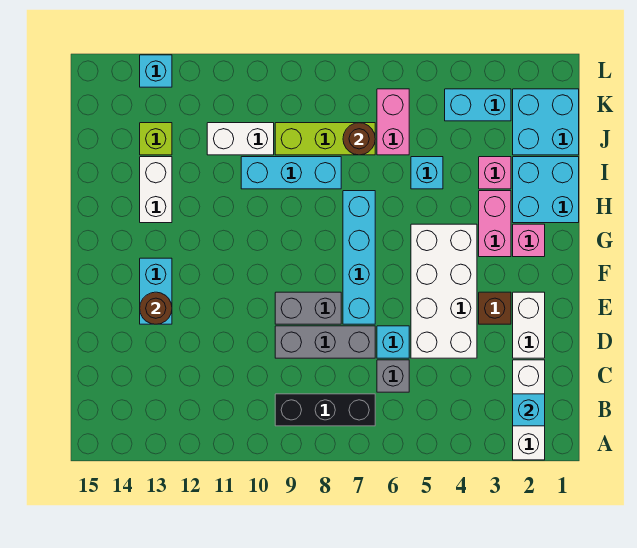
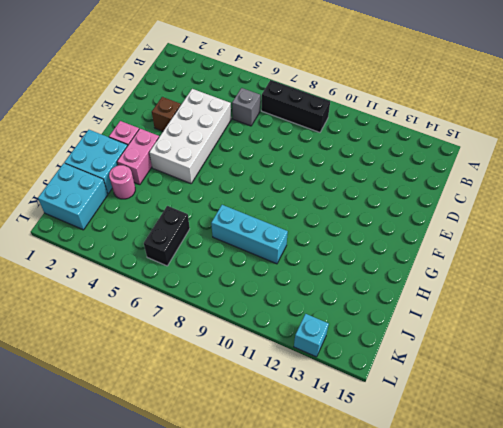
pink 1x1 round brick [109,165,135,199] -> pink 1x1 brick [479,157,511,189]
black 1x2 brick [144,206,190,266] -> pink 1x2 brick [377,89,409,155]
none -> white 1x3 brick [513,360,545,460]
none -> white 1x2 brick [513,292,545,358]
none -> cyan 1x1 brick [377,326,409,358]

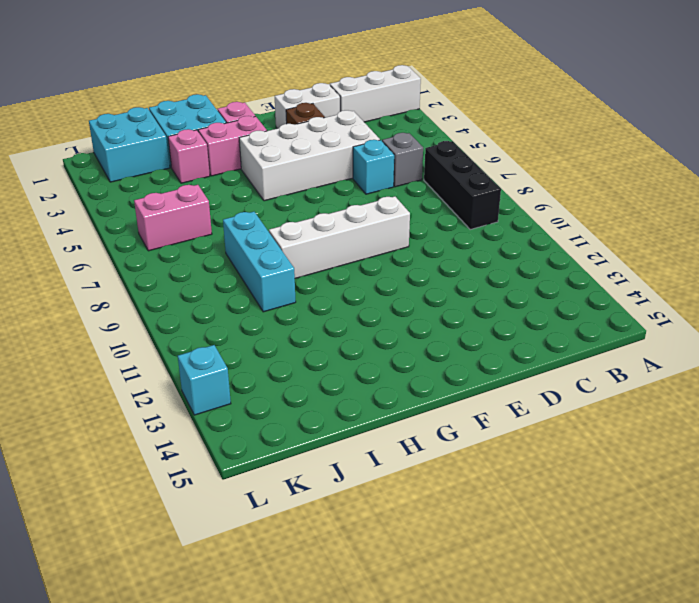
white 1x4 brick [269,196,410,278] -> grey 1x2 brick [275,292,341,324]
none -> grey 1x3 brick [275,326,375,358]
none -> cyan 1x4 brick [343,191,375,324]
none -> cyan 1x2 brick [140,258,172,324]

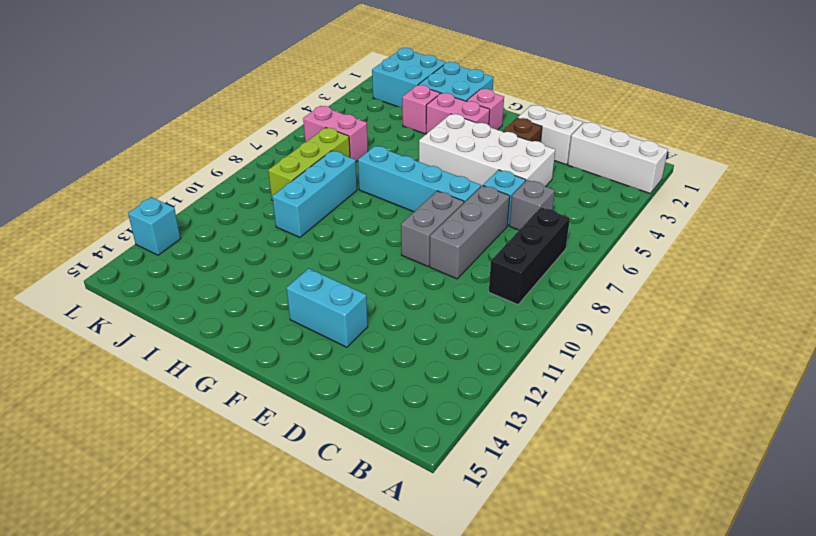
none -> white 1x2 brick [140,157,172,223]
none -> cyan 1x1 brick [411,157,443,189]
none -> white 1x2 brick [207,123,274,155]

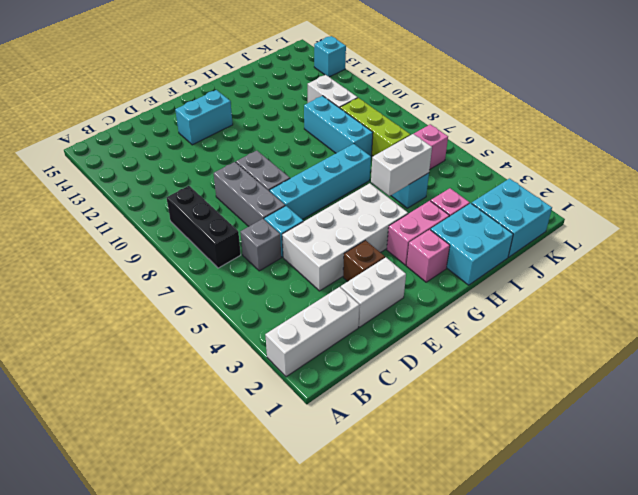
white 1x2 brick [371,134,432,196] -> white 1x2 brick moved to [140,157,172,223]
none -> lime 1x1 brick [140,123,172,155]
none -> cyan 1x2 brick [445,89,511,121]
none -> cyan 1x1 brick [513,394,545,426]

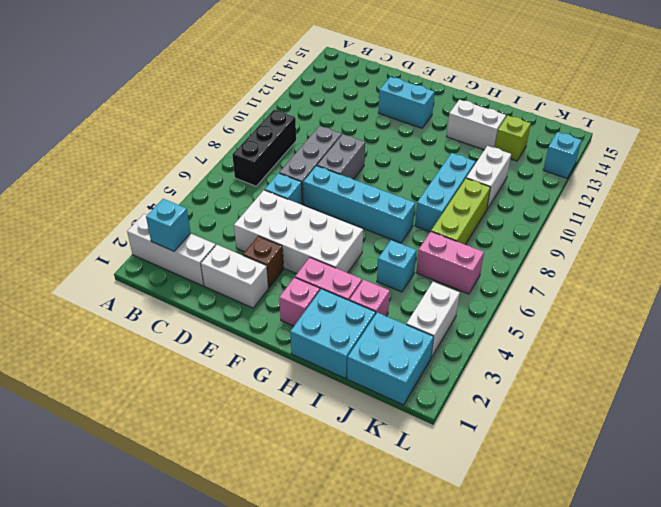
white 1x2 brick [406,282,460,358] -> cyan 1x2 brick [445,89,511,121]
none -> grey 1x1 brick [377,360,409,392]
none -> brown 1x1 round brick [140,292,172,324]
none -> brown 1x1 round brick [343,123,375,155]

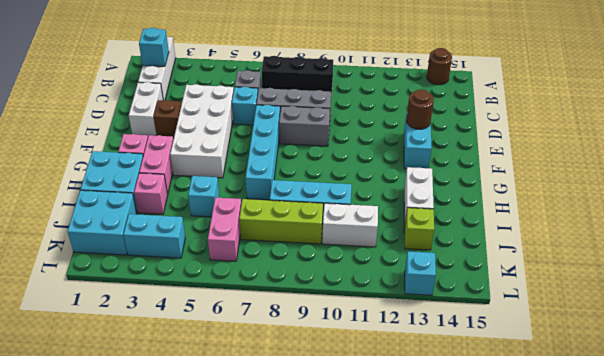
brown 1x1 round brick [427,48,452,85] -> brown 1x1 round brick moved to [343,123,375,155]

